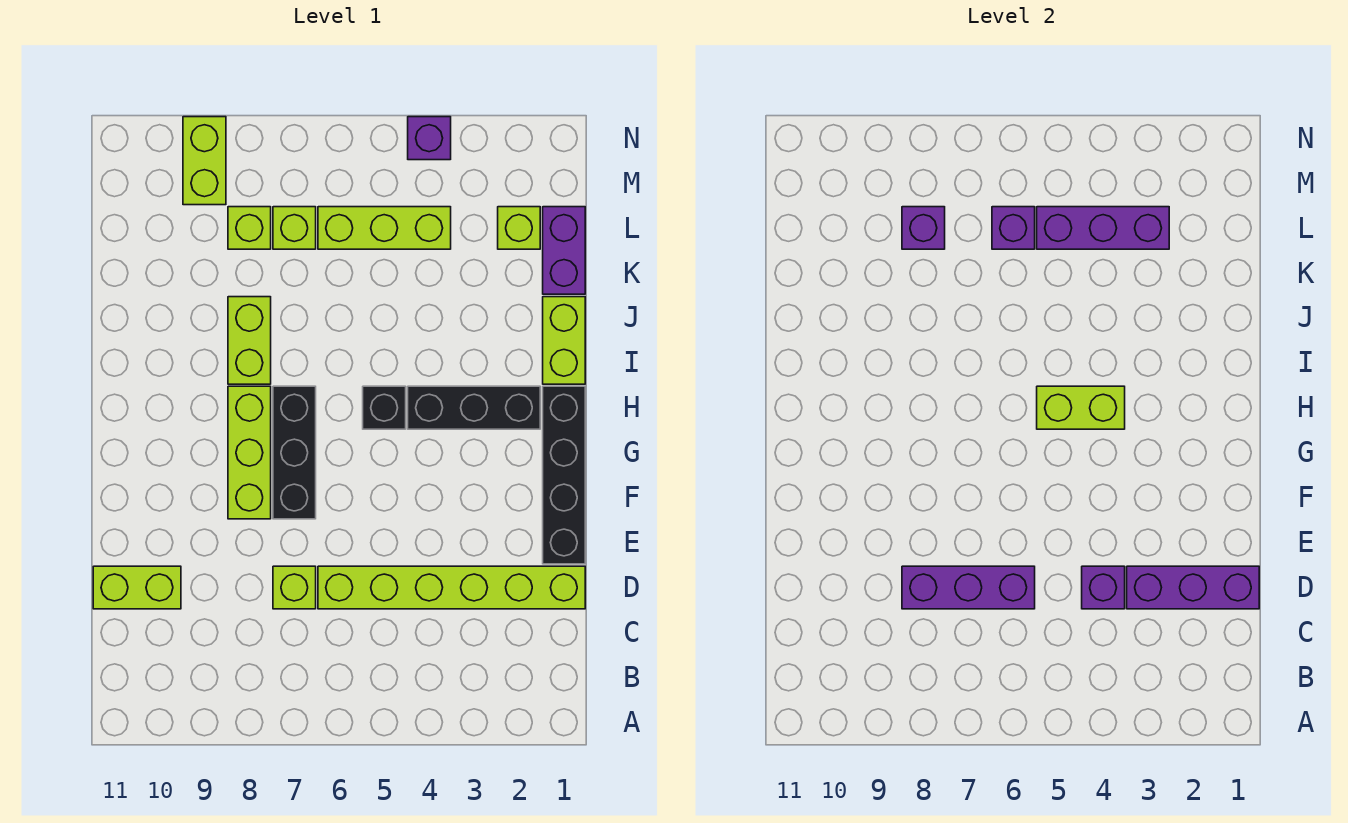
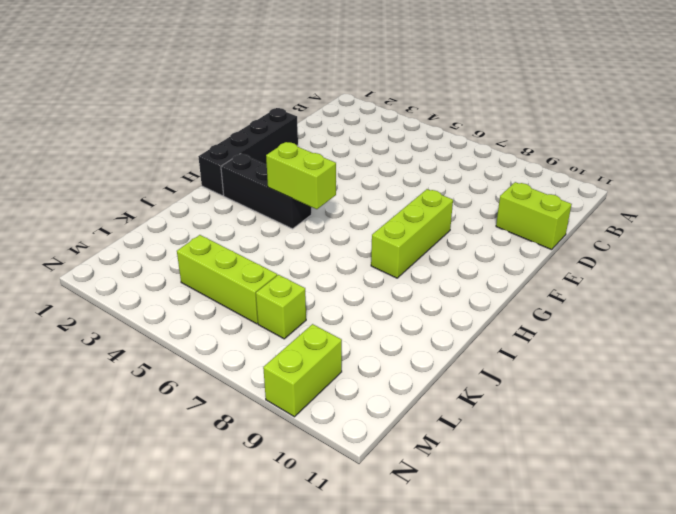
none -> lime 1x6 brick [318,566,585,609]
none -> lime 1x1 brick [273,566,316,609]
none -> black 1x3 brick [273,386,316,519]

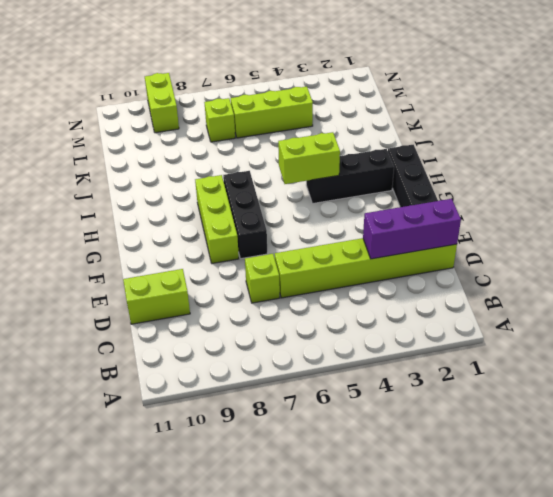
none -> black 1x1 brick [363,386,406,429]
none -> lime 1x2 brick [543,297,585,384]
none -> lime 1x2 brick [228,297,271,384]

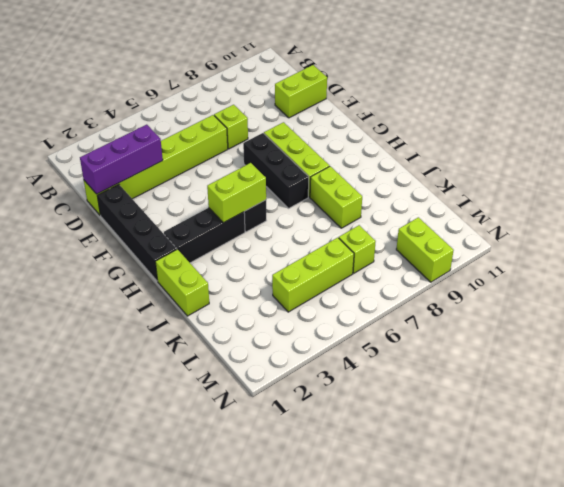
none -> purple 1x2 brick [543,207,585,294]
none -> lime 1x1 brick [498,207,540,249]
none -> lime 1x1 brick [228,207,271,249]

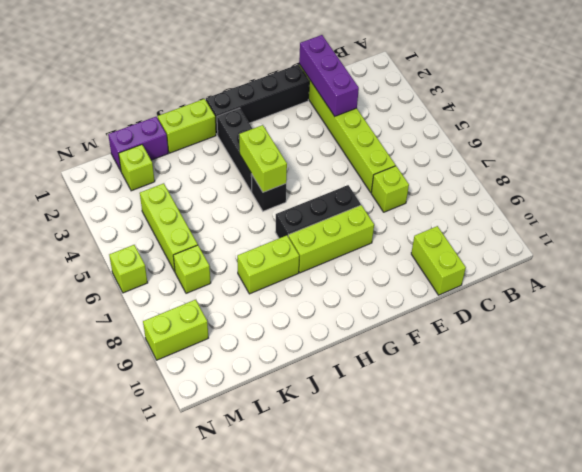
lime 1x1 brick [109,245,147,293] -> lime 1x1 brick moved to [228,207,271,249]
none -> purple 1x1 brick [408,117,451,160]
none -> purple 1x1 brick [1082,566,1125,609]
none -> purple 1x3 brick [902,566,1035,609]

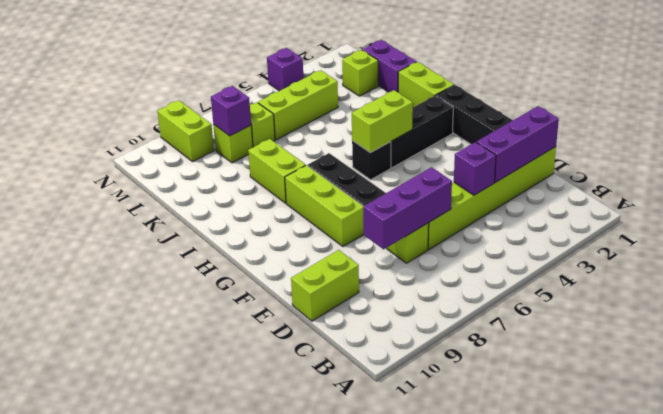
none -> purple 1x3 brick [1037,207,1169,249]
none -> purple 1x1 brick [992,207,1035,249]

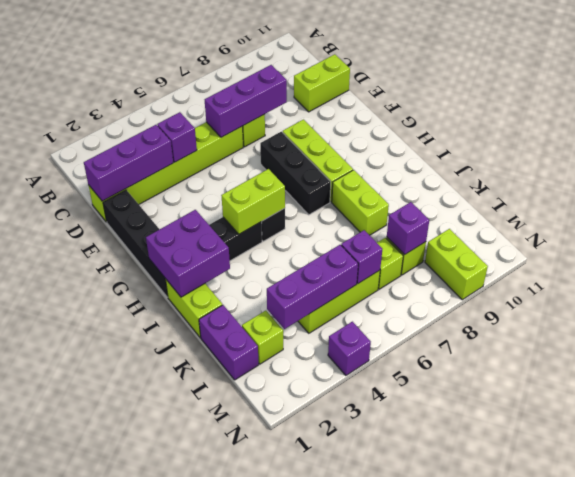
purple 2x2 brick [146,210,230,297] -> none

